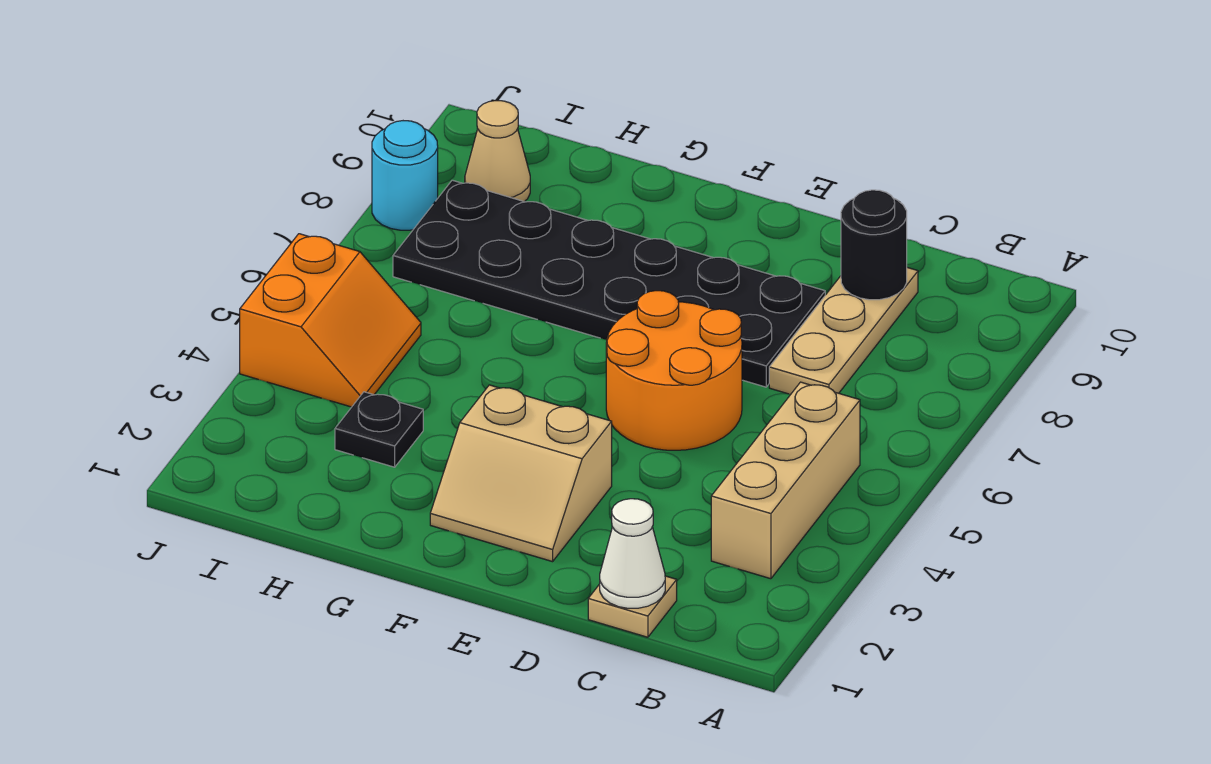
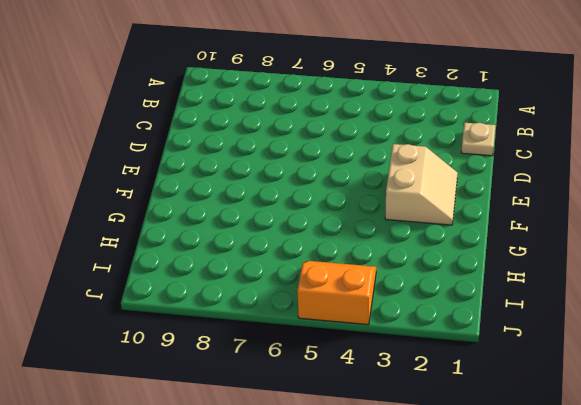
none -> tan 1x3 brick [711,382,860,579]
none -> tan 1x3 plate [769,268,918,394]
none -> orange 2x2 round brick [606,291,742,450]

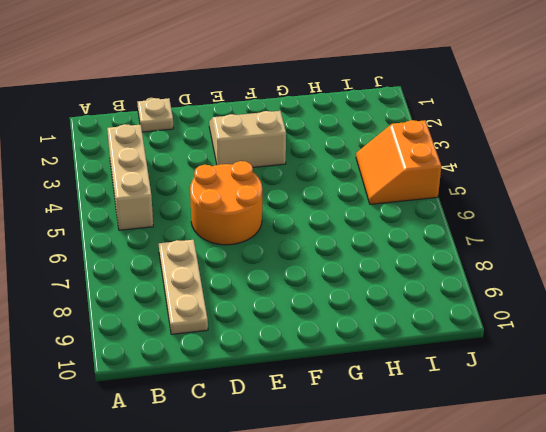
none -> black 2x6 plate [393,180,825,387]
none -> black 1x1 plate [335,392,423,467]
none -> tan 1x1 cone [465,101,530,202]

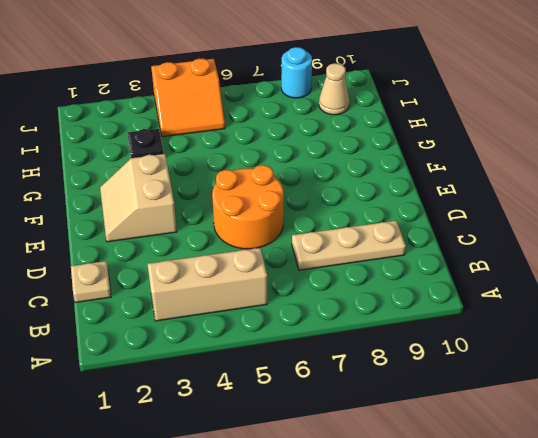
none -> black 2x6 plate [393,180,825,387]
none -> white 1x1 cone [600,499,665,608]
none -> black 1x1 round brick [841,190,907,300]

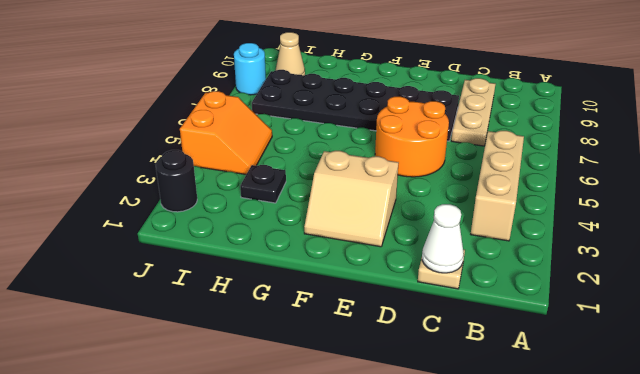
black 1x1 round brick [155,150,197,212] -> black 1x1 round brick moved to [841,190,907,300]

